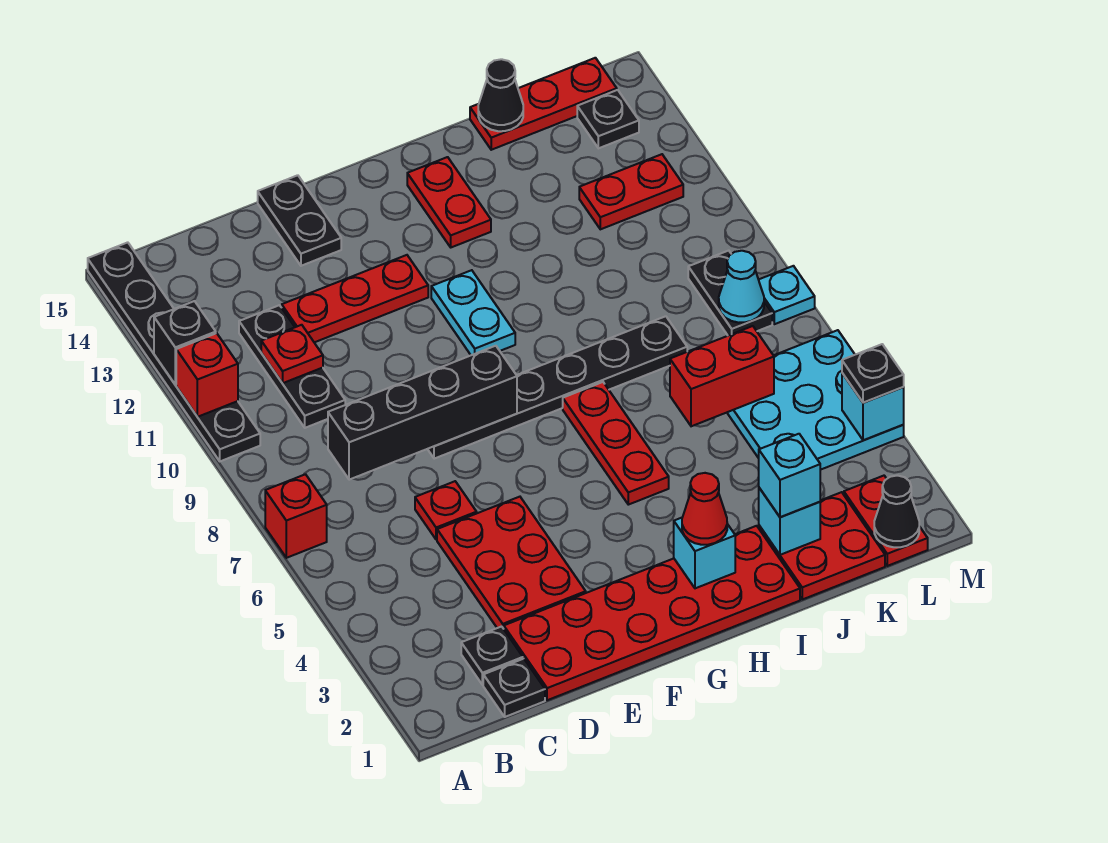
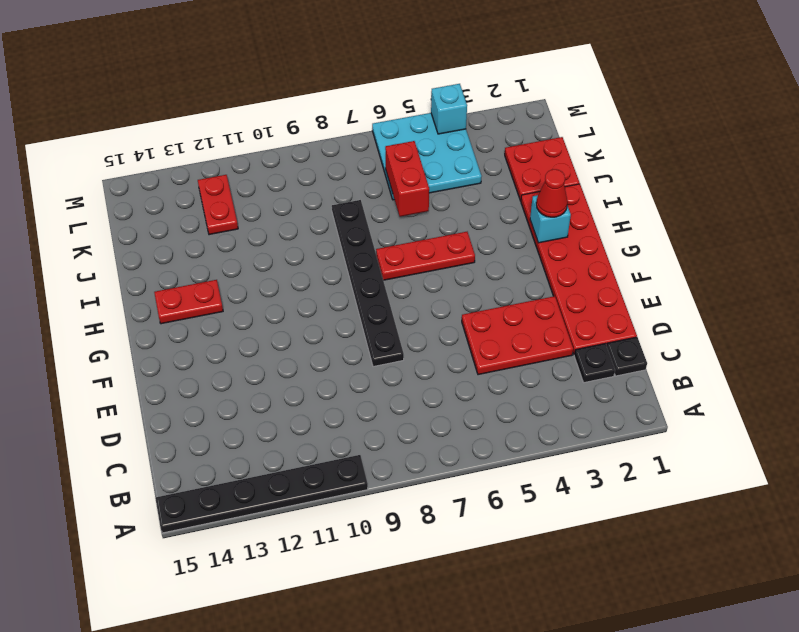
none -> red 1x1 brick [265,474,327,558]
none -> black 1x3 plate [239,305,345,428]
none -> red 1x1 plate [415,481,477,540]
none -> red 1x3 plate [282,255,428,342]

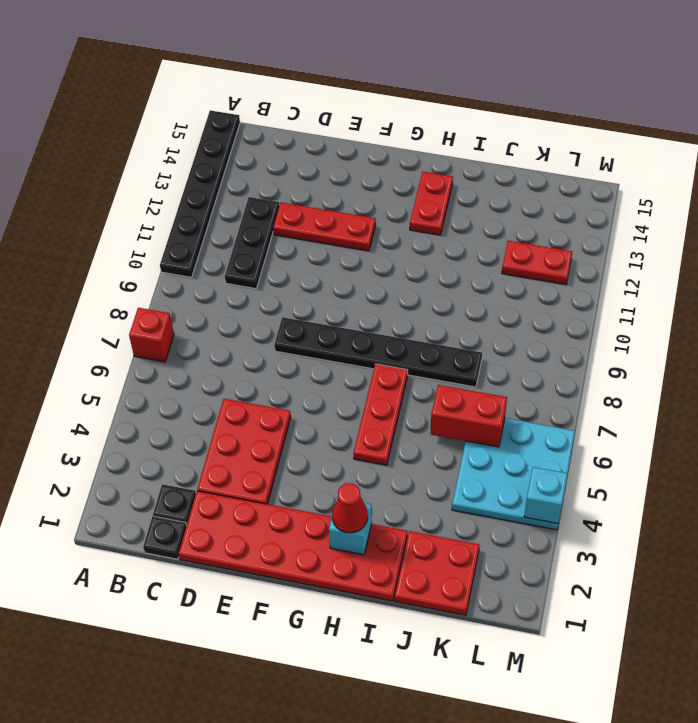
none -> red 1x1 plate [415,481,477,540]
none -> black 1x2 plate [258,175,341,266]
none -> cyan 1x2 plate [431,270,515,355]
none -> red 1x3 plate [470,58,617,150]

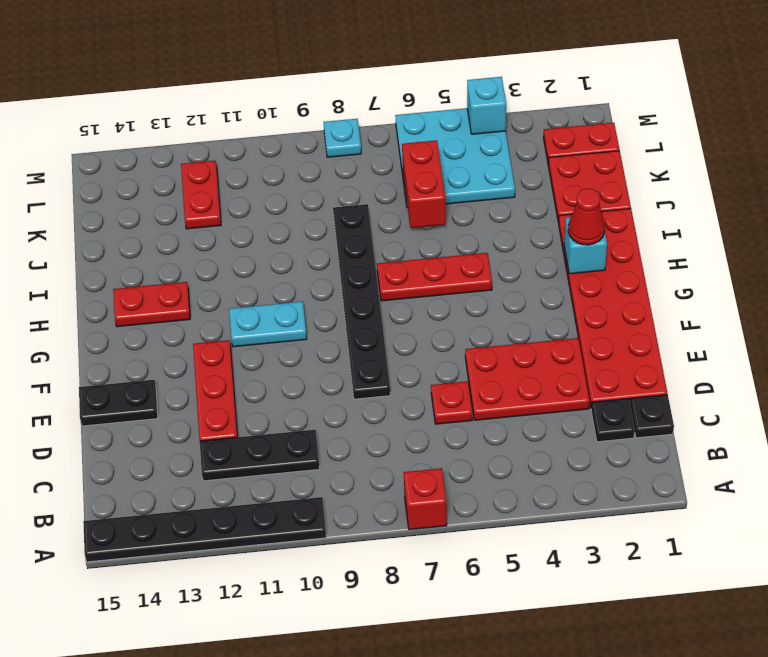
none -> red 1x3 plate [470,58,617,150]
none -> black 1x2 plate [688,251,772,336]
none -> black 1x1 plate [577,90,639,148]
none -> red 1x1 brick [176,333,238,417]

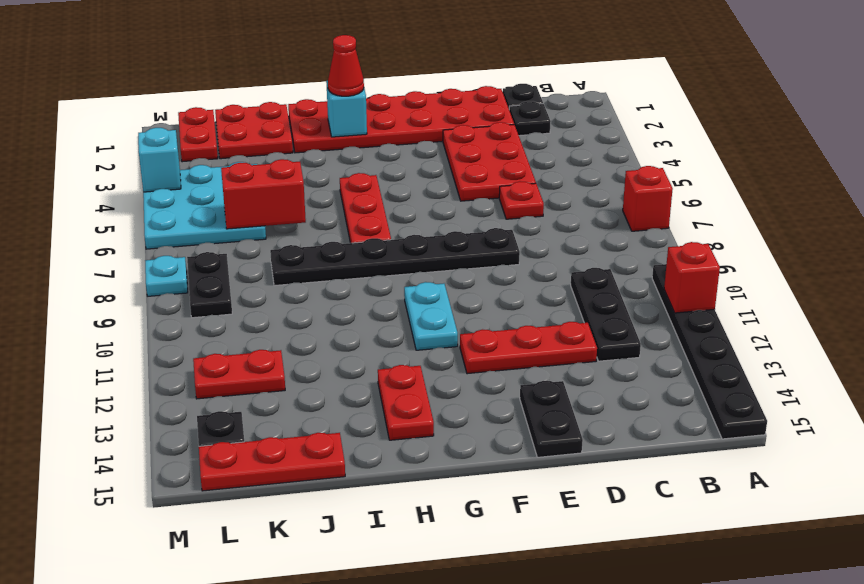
none -> black 1x1 brick [154,301,216,385]
none -> black 1x4 brick [328,346,517,480]
none -> red 1x1 plate [261,325,323,383]
none -> cyan 1x1 brick [759,488,820,555]

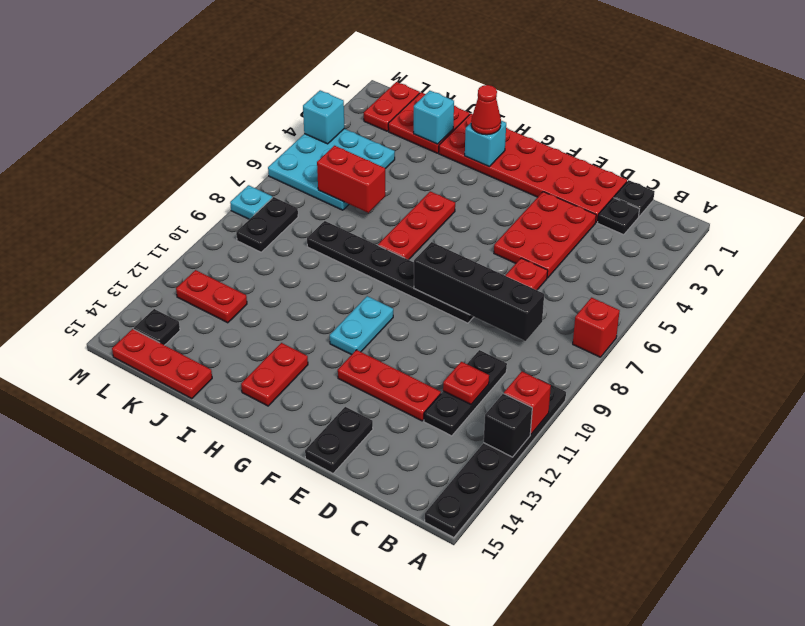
none -> black 1x1 cone [478,59,523,131]
none -> black 1x1 cone [874,476,919,547]
none -> cyan 1x1 cone [719,251,764,323]
none -> cyan 1x1 brick [759,434,820,517]

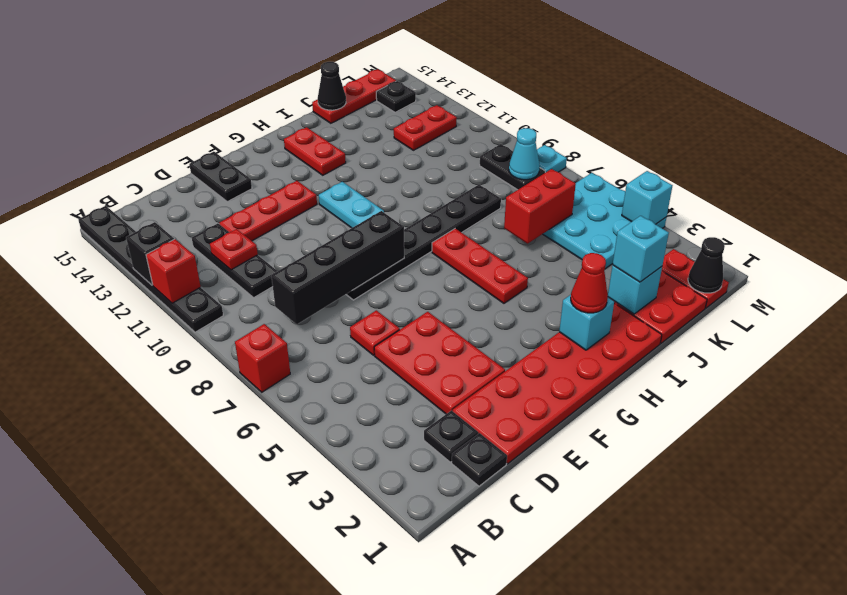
none -> black 1x1 plate [842,344,904,403]

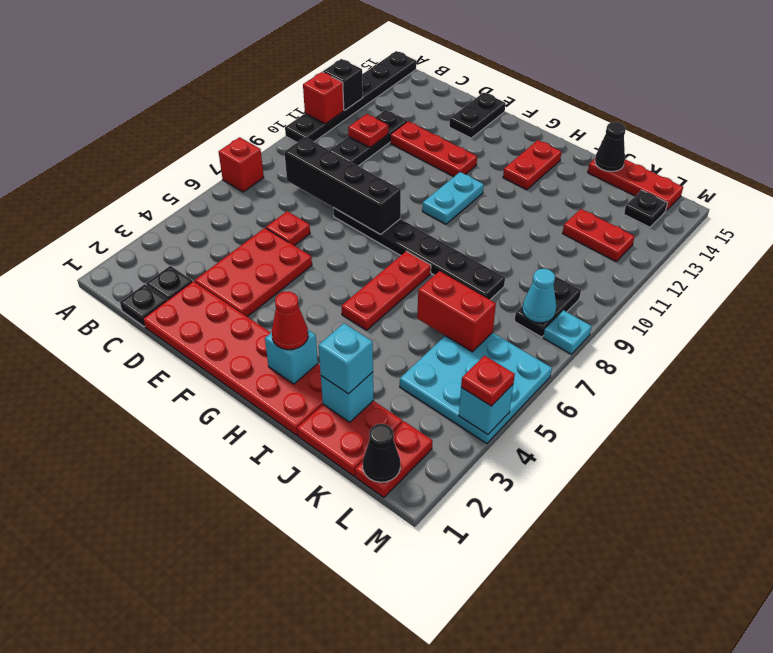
red 1x1 plate [461,356,515,406] -> black 1x1 plate [842,344,904,403]

